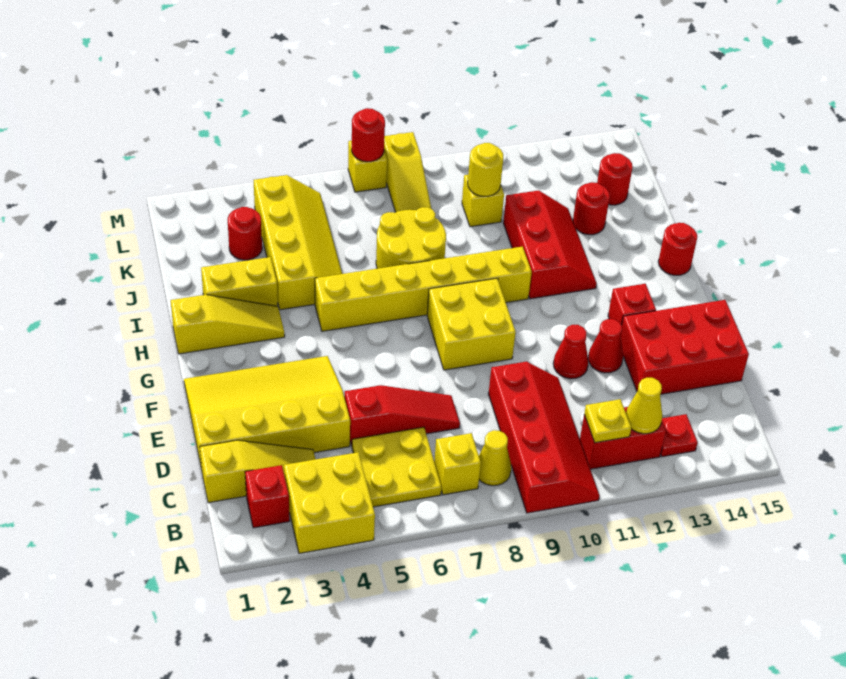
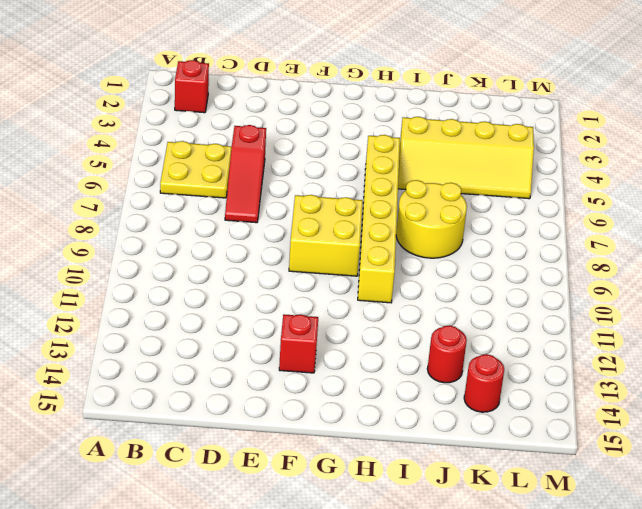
none -> yellow 2x2 brick [284,452,375,553]
none -> red 2x4 slope [489,362,599,513]
none -> yellow 1x1 brick [434,433,481,495]
none -> yellow 1x1 cone [479,430,511,486]

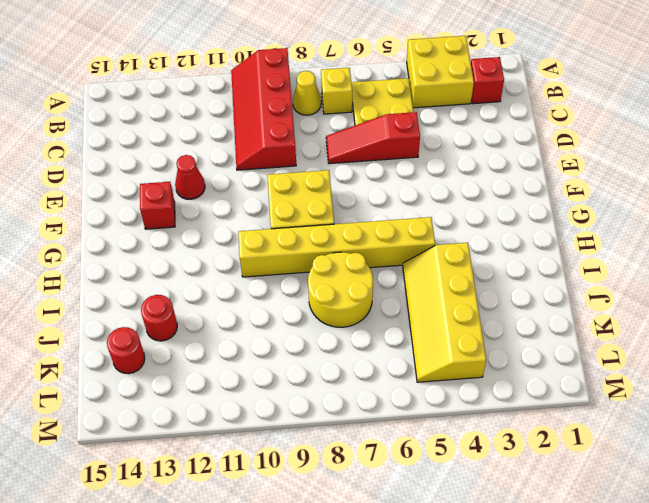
none -> red 1x2 brick [580,407,666,469]
none -> red 1x1 plate [661,414,698,457]
none -> yellow 1x3 slope [200,440,315,503]
none -> yellow 3x4 slope [184,356,350,470]

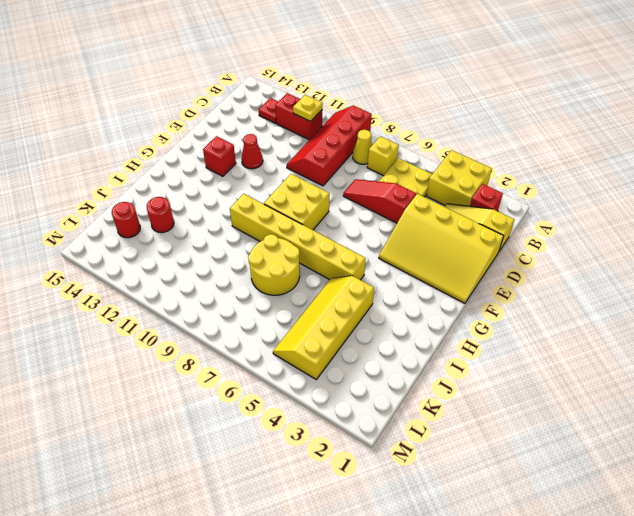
none -> red 2x3 brick [621,300,749,394]
none -> red 1x1 cone [553,325,589,379]
none -> yellow 1x3 slope [171,295,285,354]
none -> red 2x3 slope [503,190,597,299]

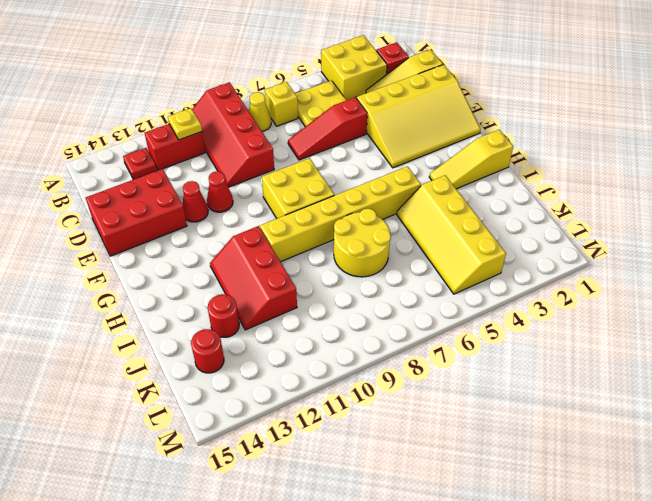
none -> red 1x1 brick [608,284,656,325]
none -> red 1x1 round brick [658,223,697,275]
none -> yellow 1x2 brick [201,257,278,306]
none -> red 1x1 round brick [228,207,262,260]

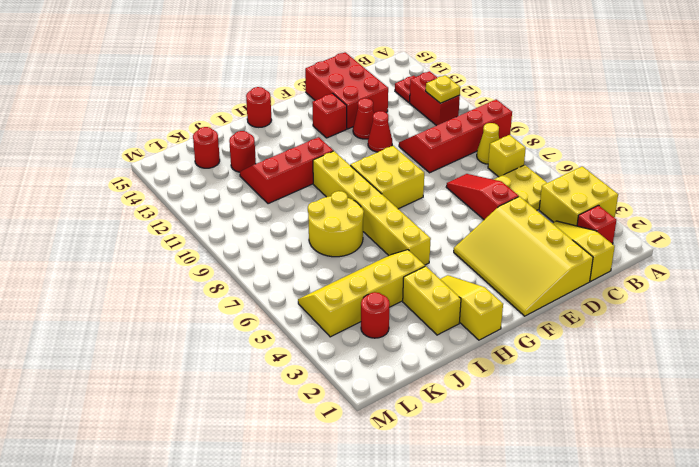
none -> yellow 1x3 slope [384,132,431,212]
none -> yellow 1x1 brick [462,175,504,227]
none -> yellow 1x1 brick [348,141,387,192]
none -> yellow 1x1 cone [626,378,662,434]

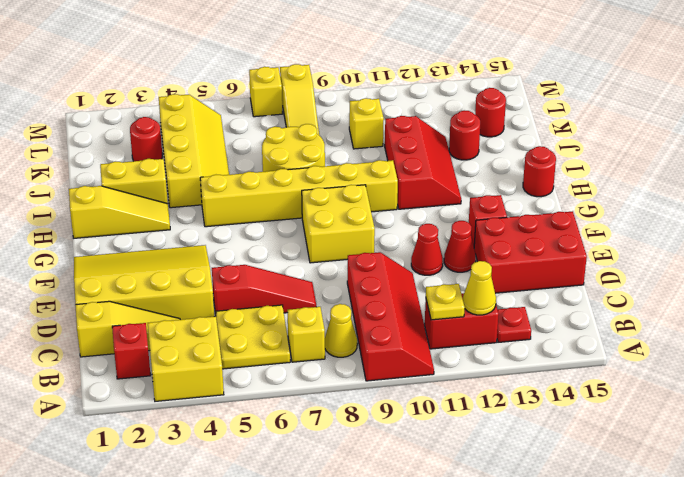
none -> yellow 1x1 round brick [468,143,503,196]
none -> red 1x1 round brick [352,108,385,162]

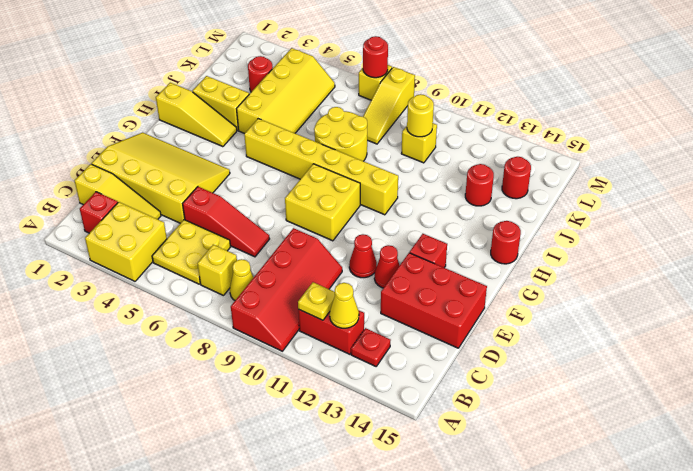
none -> red 2x3 slope [503,190,597,299]

